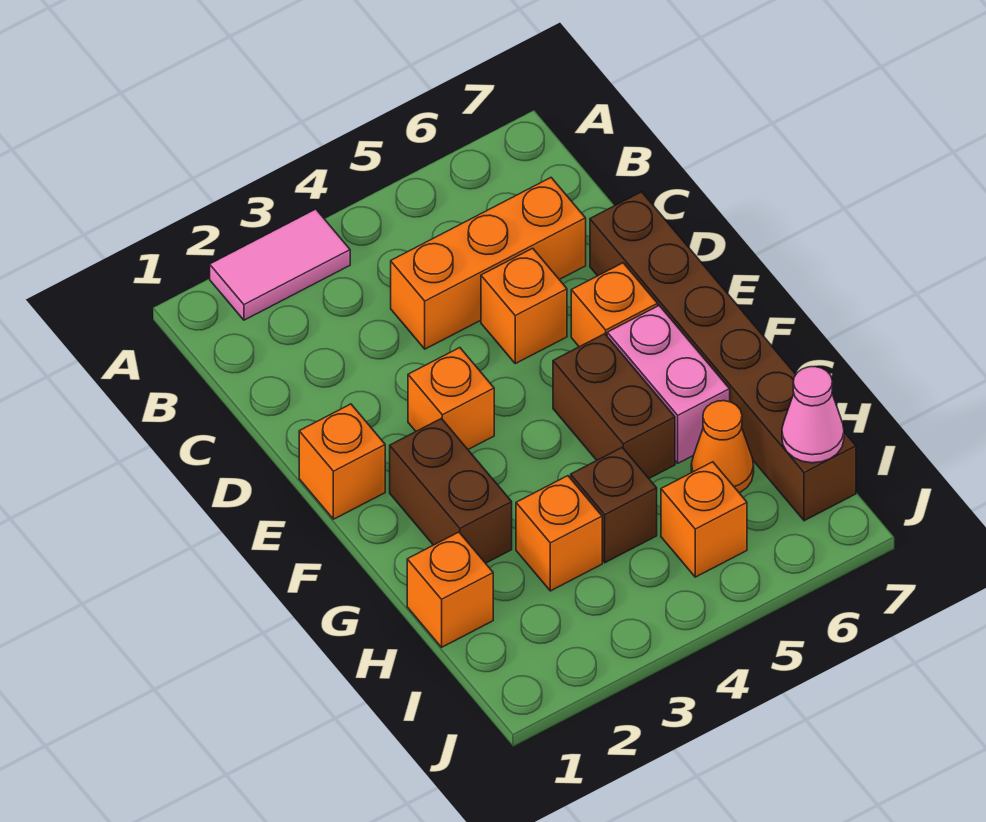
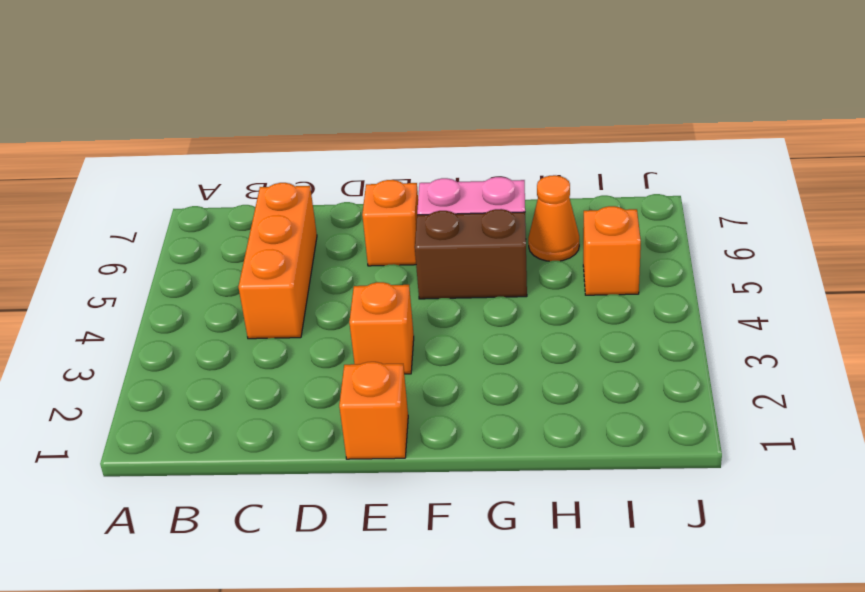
none -> pink 1x2 tile [210,209,350,320]
none -> orange 1x1 brick [481,248,567,364]
none -> brown 1x6 brick [590,192,856,521]

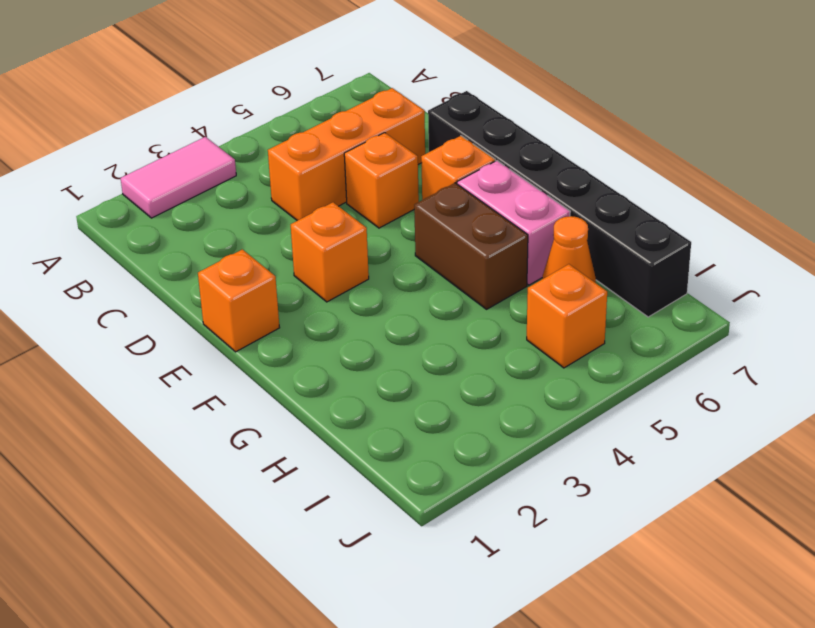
black 1x6 brick [428,91,691,317] -> brown 1x6 brick [590,192,856,521]
none -> brown 1x2 brick [390,418,512,563]
none -> orange 1x1 brick [407,532,493,647]
none -> orange 1x1 brick [516,476,602,591]

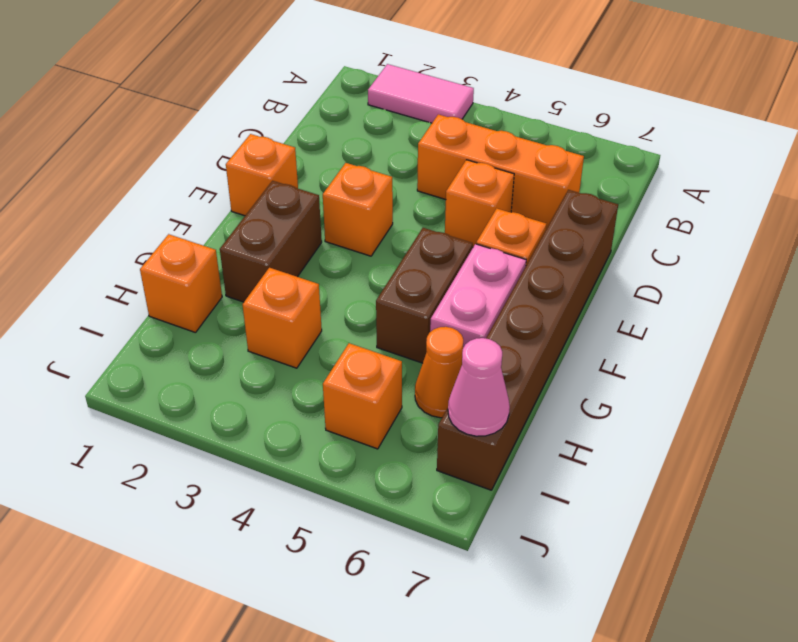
none -> brown 1x1 brick [571,447,657,563]

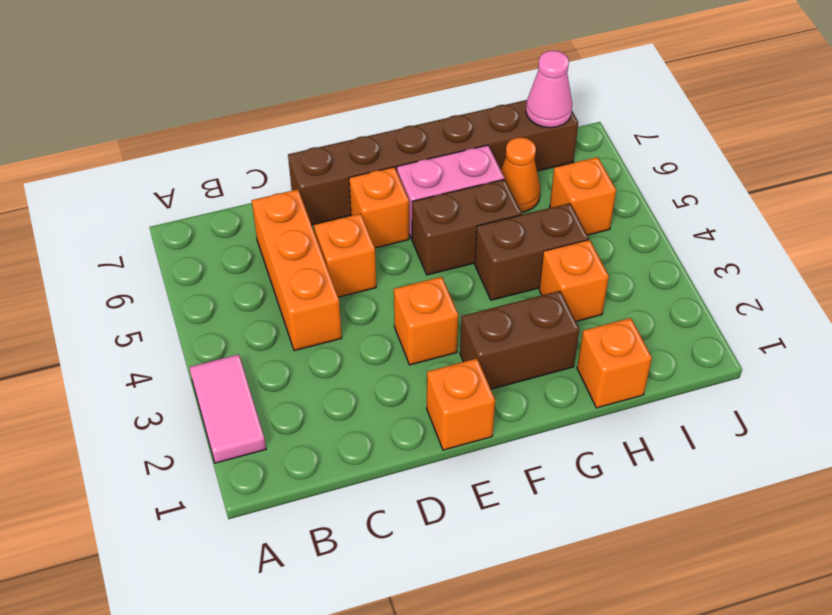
brown 1x2 brick [475,203,589,300] -> brown 1x1 brick [571,447,657,563]

